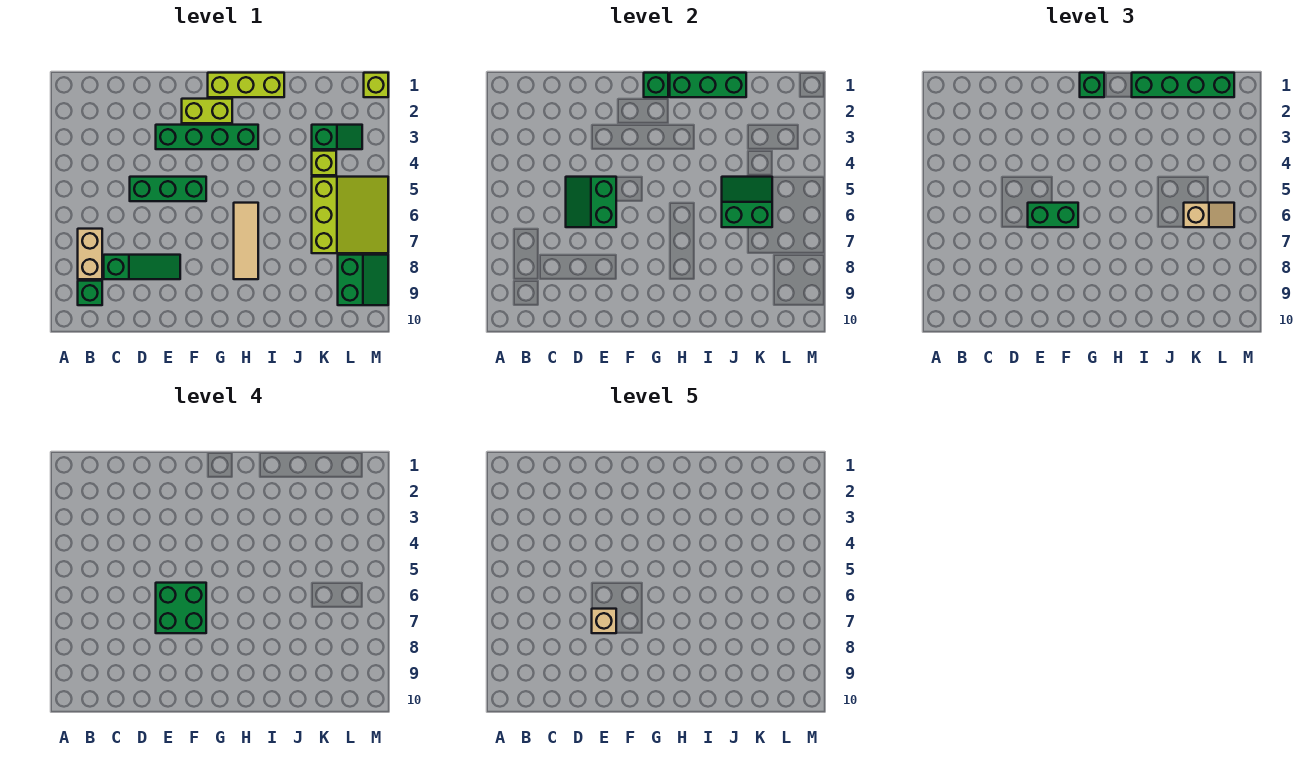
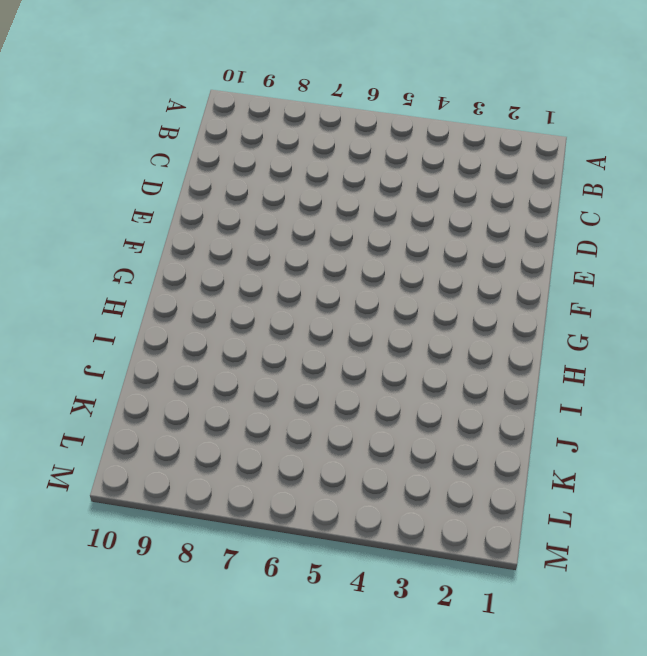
none -> tan 1x2 brick [78,229,102,279]
none -> green 1x1 brick [78,281,102,305]
none -> green 1x3 slope [104,255,180,279]

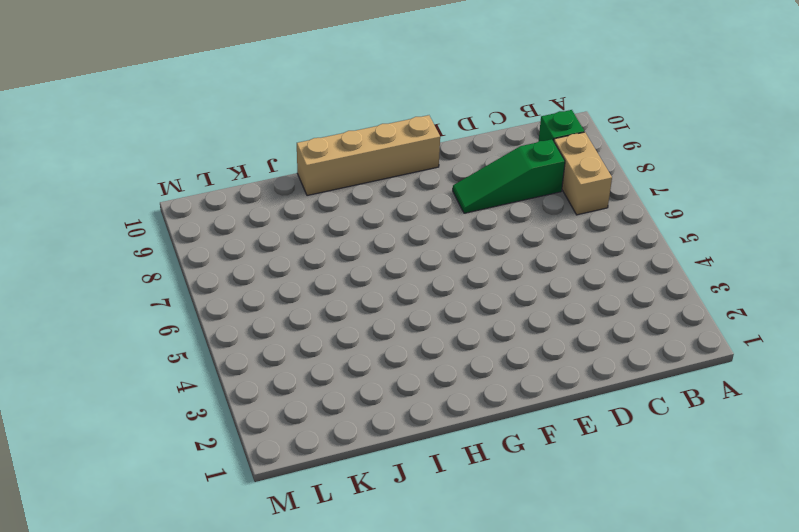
tan 1x4 brick [297,115,440,196] -> none
none -> green 1x3 brick [130,177,206,201]
none -> green 1x4 brick [156,125,258,149]
none -> lime 1x2 brick [182,99,232,123]

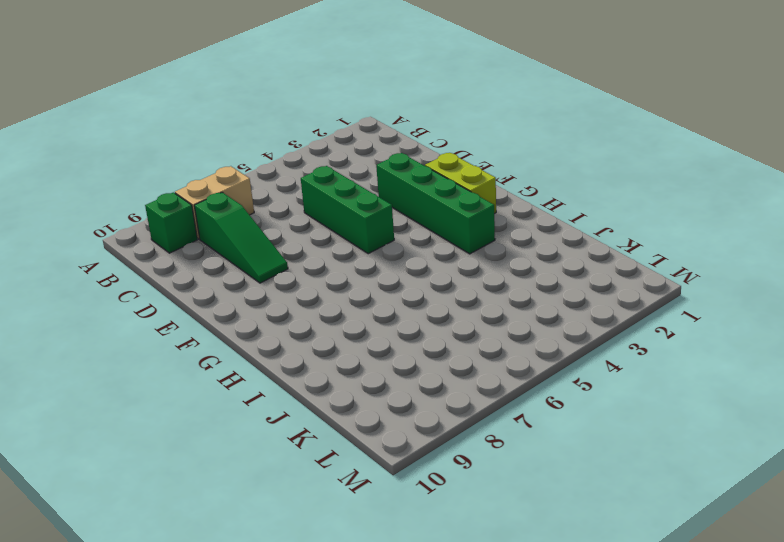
none -> lime 1x3 brick [208,73,284,97]
none -> tan 1x3 tile [234,203,258,279]
none -> green 1x2 slope [312,125,362,149]

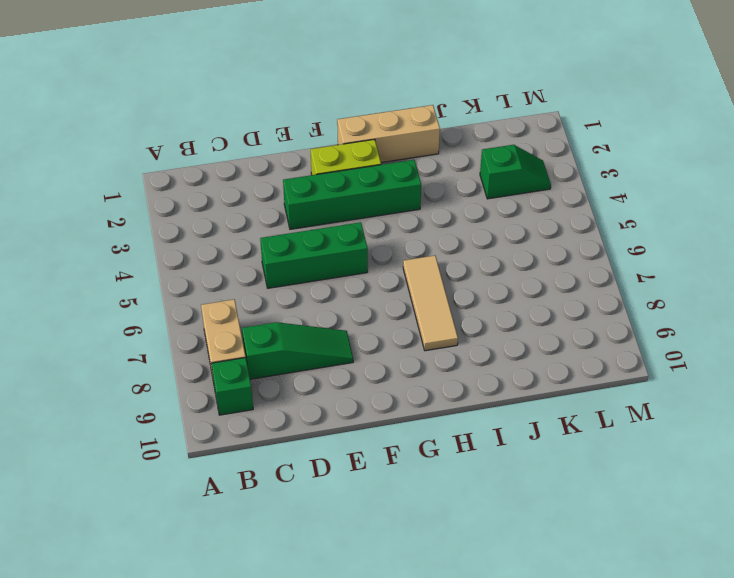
tan 1x3 brick [337,105,440,163] -> lime 1x3 brick [208,73,284,97]
none -> lime 1x1 brick [312,151,336,175]
none -> lime 3x3 slope [312,177,388,253]
none -> green 2x2 slope [338,255,388,305]

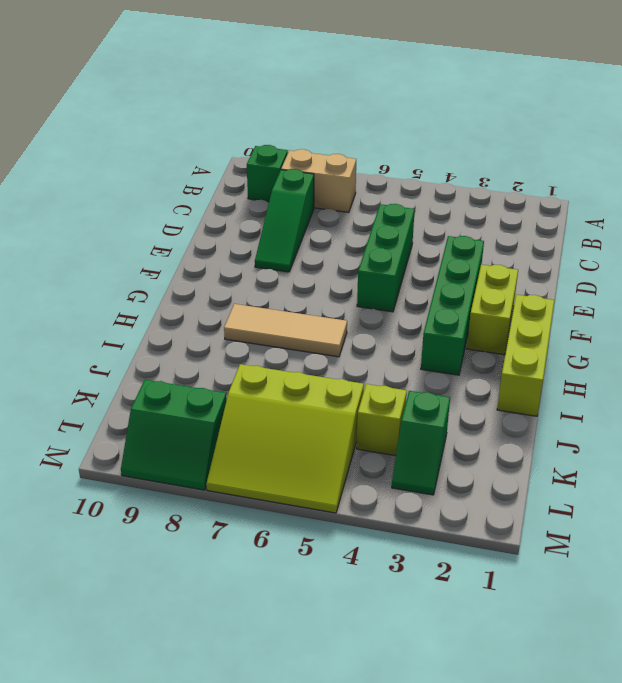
none -> lime 1x1 brick [364,73,388,97]
none -> green 2x2 slope [566,177,616,227]
none -> green 1x1 brick [644,73,668,97]

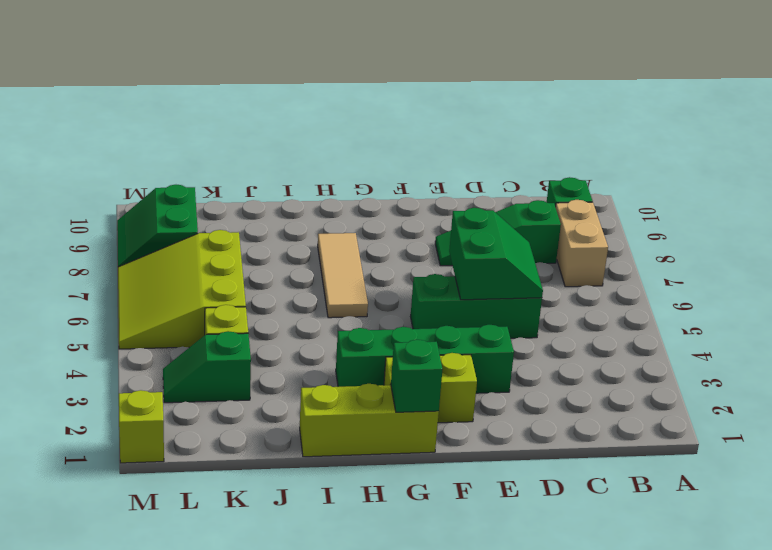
none -> green 1x3 brick [670,73,746,97]
none -> green 2x2 slope [722,177,772,227]
none -> green 1x2 brick [1028,203,1078,227]

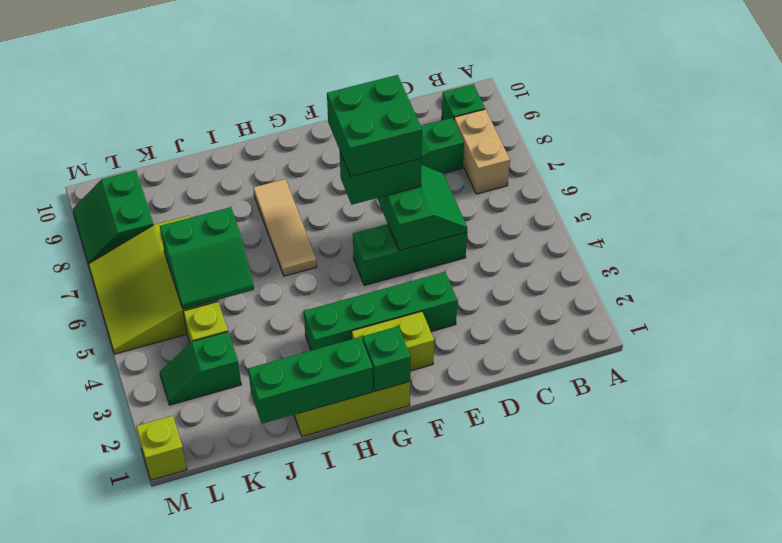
none -> green 1x1 brick [1080,73,1104,97]
none -> green 1x4 brick [1132,73,1234,97]
none -> tan 1x2 slope [1184,203,1234,227]

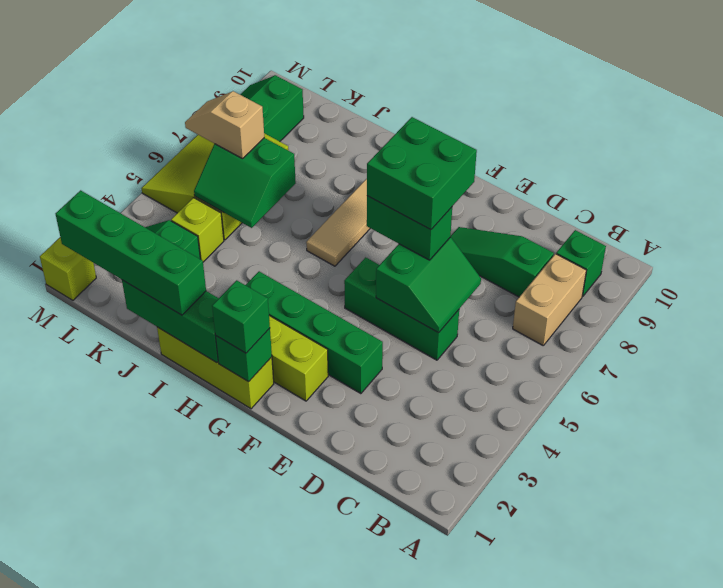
none -> tan 1x1 brick [592,609,616,633]

